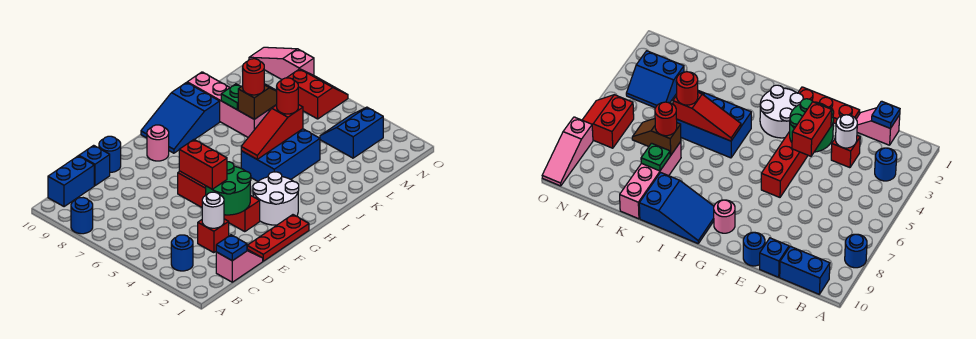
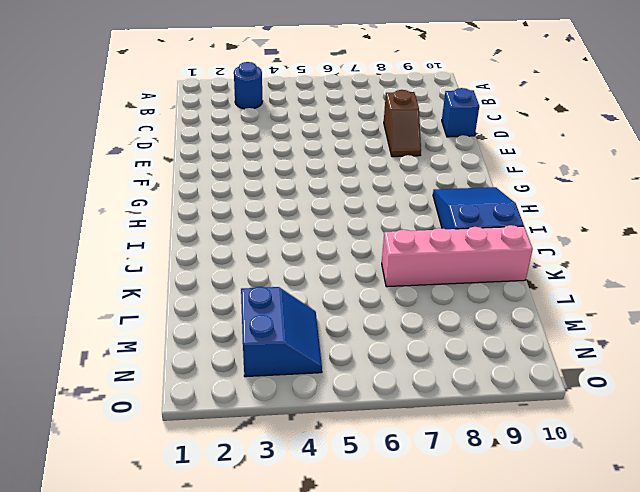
brown 1x2 slope [384,90,421,157] -> brown 1x2 slope moved to [238,84,277,119]
none -> blue 1x1 round brick [71,198,93,234]
none -> blue 1x2 brick [48,156,94,207]
none -> pink 1x2 slope [216,249,263,282]

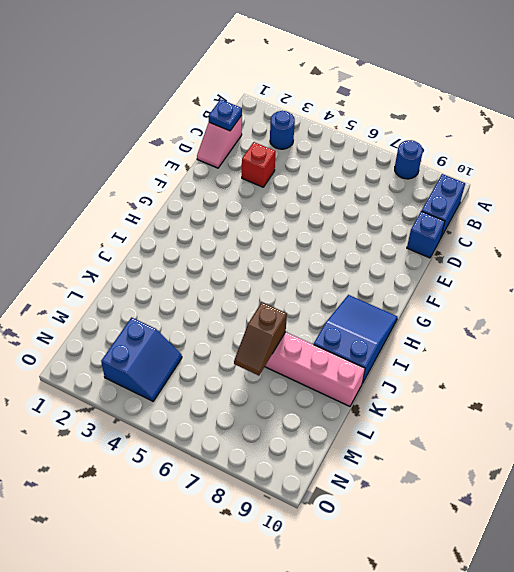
none -> red 1x3 plate [247,215,309,261]
none -> blue 1x1 round brick [99,136,121,172]
none -> red 1x4 brick [178,171,260,232]

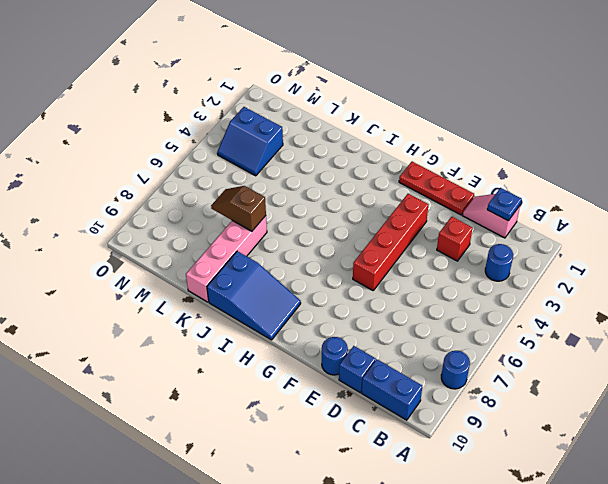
none -> white 2x2 round brick [253,172,299,225]
none -> pink 1x1 round brick [147,125,169,161]
none -> blue 2x3 brick [241,129,320,181]

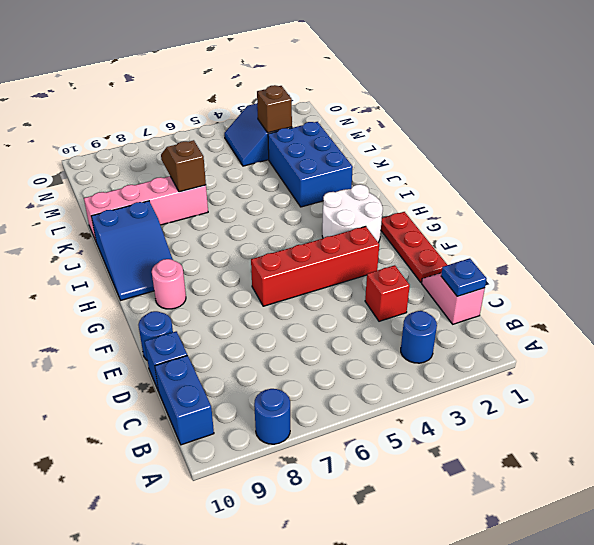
blue 2x3 brick [268,122,353,207] -> blue 2x3 brick moved to [241,129,320,181]
brown 1x1 brick [257,85,292,133] -> none
none -> red 2x2 slope [287,69,348,119]
none -> pink 1x3 slope [249,47,314,80]
none -> white 1x1 round brick [202,192,224,228]

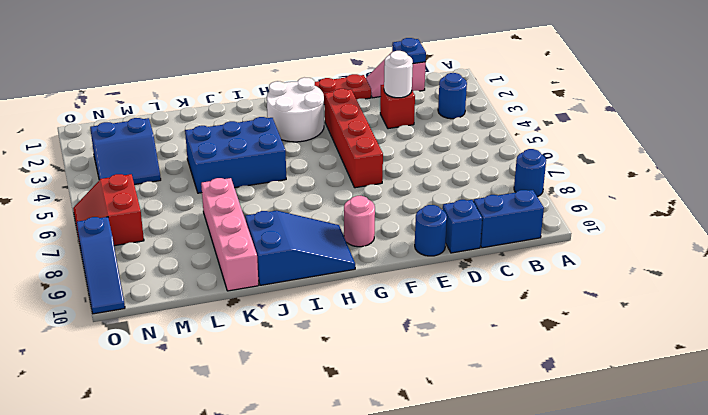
blue 1x3 slope [77,217,125,314] -> pink 1x3 slope [249,47,314,80]
none -> green 2x2 round brick [206,162,251,215]
none -> red 1x3 slope [241,105,303,159]
none -> brown 1x2 slope [238,84,277,119]

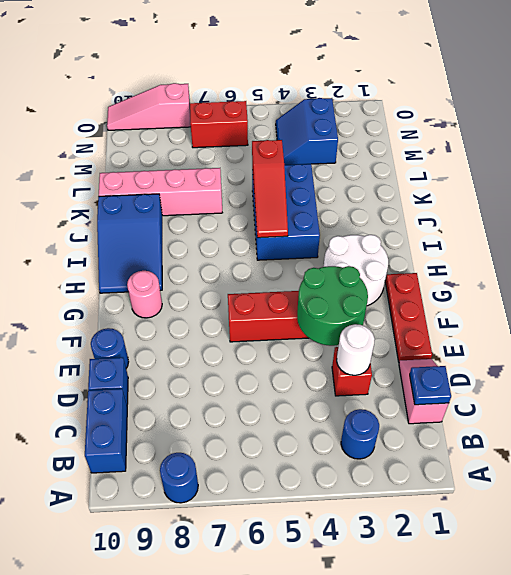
none -> brown 1x2 slope [238,84,277,119]
none -> green 1x1 plate [221,84,241,110]
none -> red 1x2 brick [179,140,227,189]

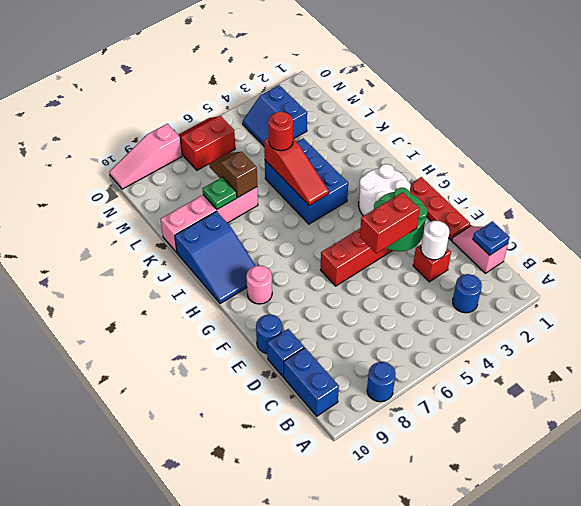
none -> red 1x1 round brick [243,59,264,95]

